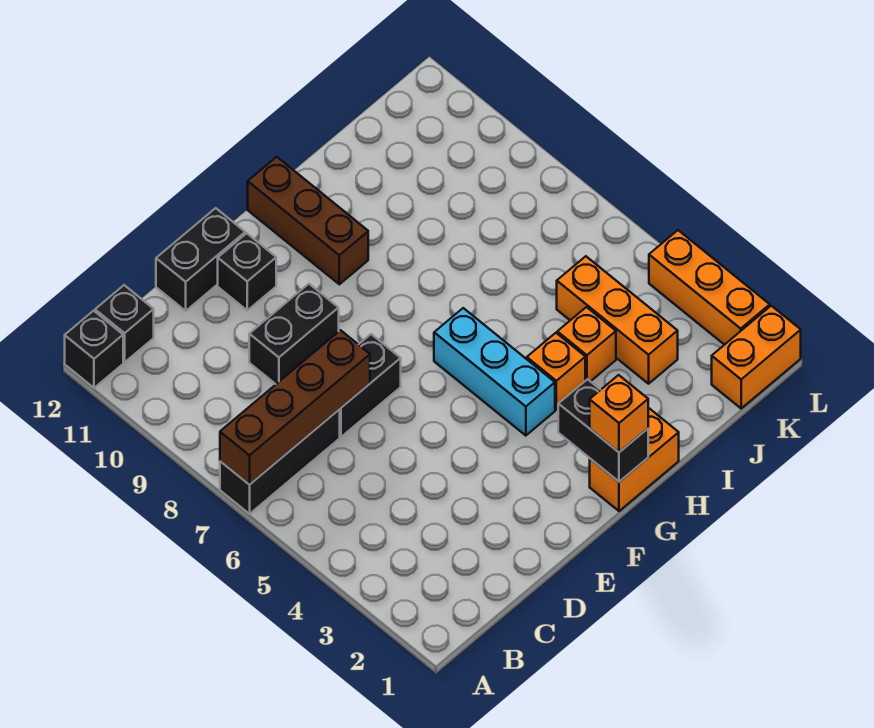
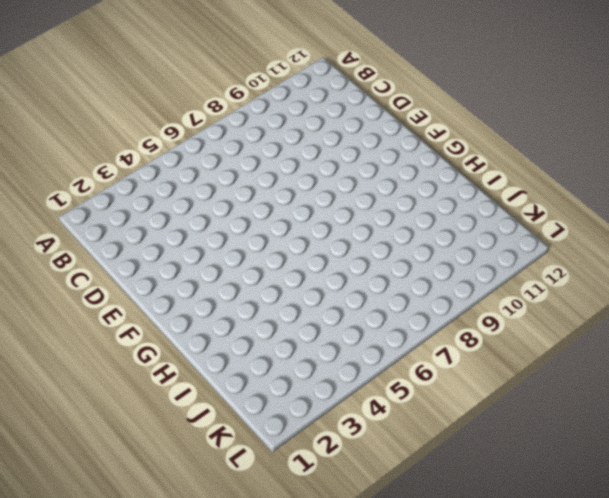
none -> black 1x3 brick [220,409,340,514]
none -> black 1x1 brick [65,311,123,388]
none -> black 1x1 brick [95,285,154,362]

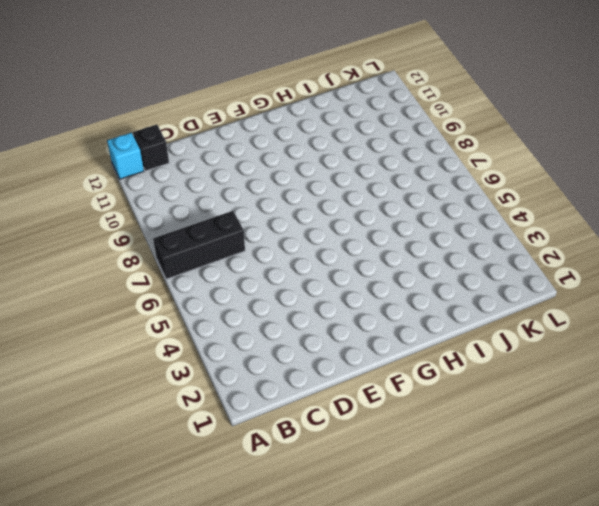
cyan 1x1 brick [107,133,144,179] -> black 1x1 brick [65,311,123,388]
none -> black 1x2 brick [340,334,401,437]
none -> black 1x2 brick [249,284,339,384]
none -> black 1x2 brick [156,208,245,311]

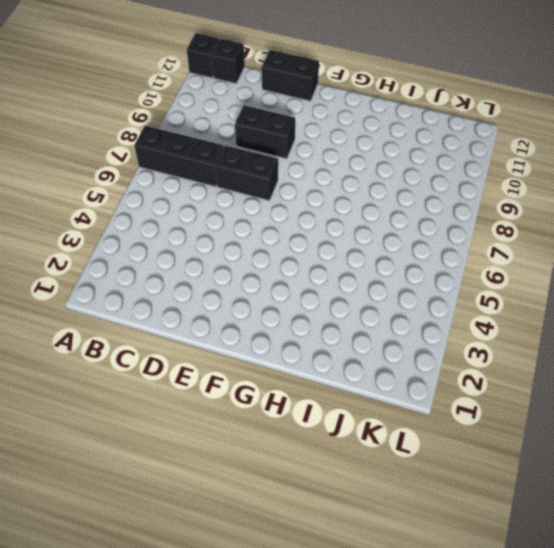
none -> black 1x1 brick [218,233,276,310]
none -> orange 1x2 brick [590,408,679,511]
none -> cyan 1x3 brick [434,308,555,436]

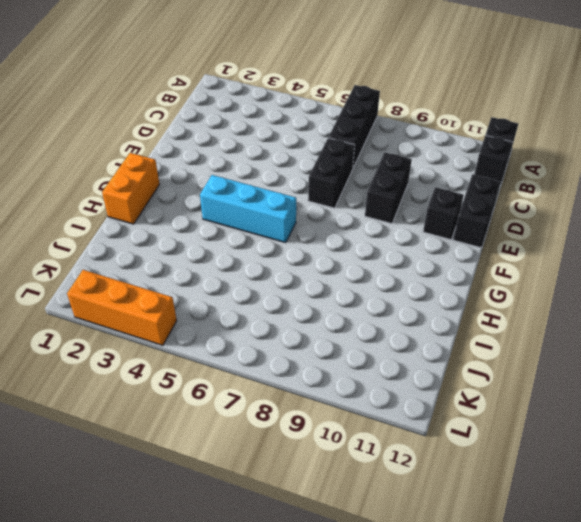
none -> brown 1x3 brick [248,157,368,284]
none -> orange 1x1 brick [527,333,585,410]
none -> orange 1x1 brick [557,307,616,382]

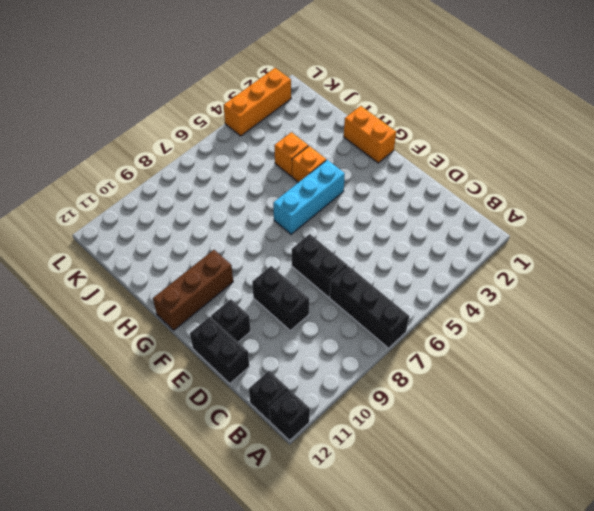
none -> orange 1x3 brick [557,256,678,384]
none -> orange 1x2 brick [712,306,801,408]
none -> brown 1x4 brick [220,330,370,485]

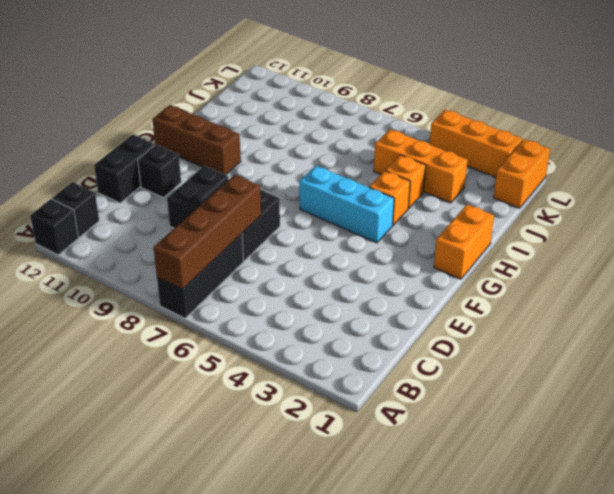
none -> black 1x2 brick [558,379,648,482]
none -> orange 1x1 brick [590,375,648,452]

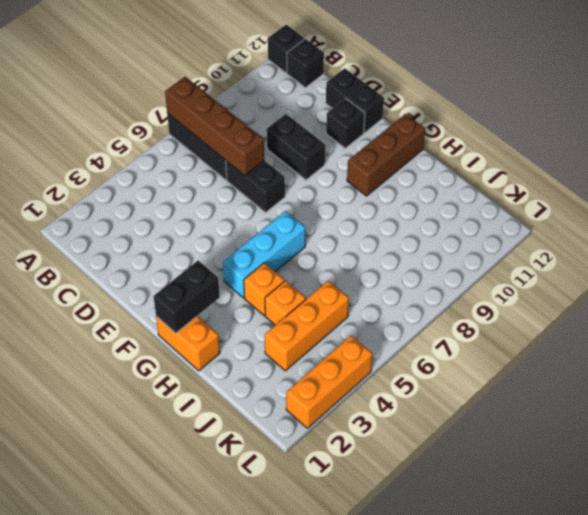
none -> orange 1x2 brick [712,306,801,408]
none -> orange 1x1 brick [590,375,648,452]

